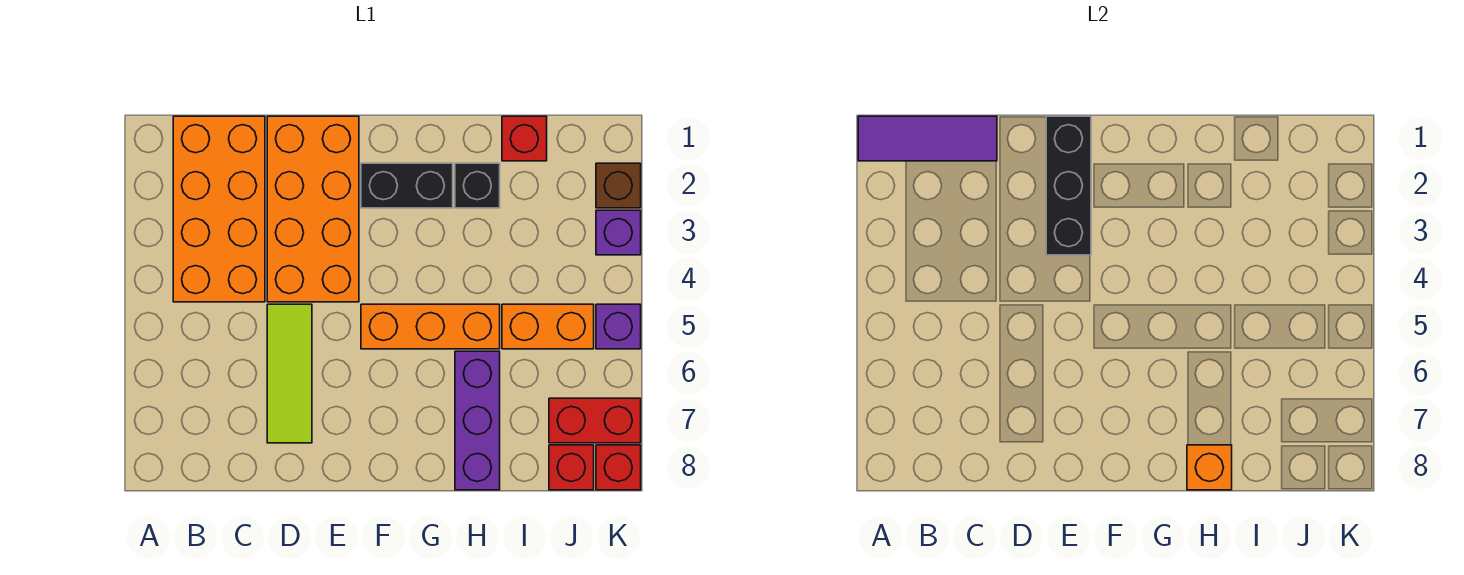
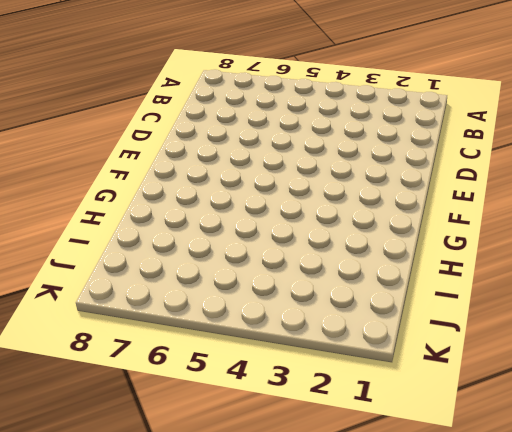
none -> orange 2x4 brick [173,116,265,302]
none -> orange 2x4 brick [267,116,359,302]
none -> lime 1x3 tile [267,304,312,443]

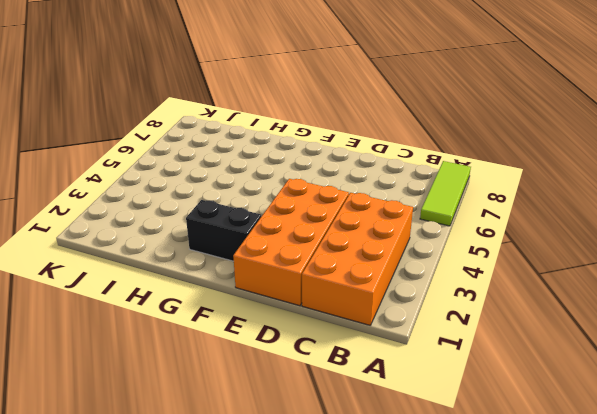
lime 1x3 tile [420,161,471,226] -> lime 1x3 tile moved to [267,304,312,443]
none -> orange 1x3 brick [361,304,500,349]
none -> black 1x1 brick [455,163,500,208]
none -> purple 1x3 brick [455,351,500,490]

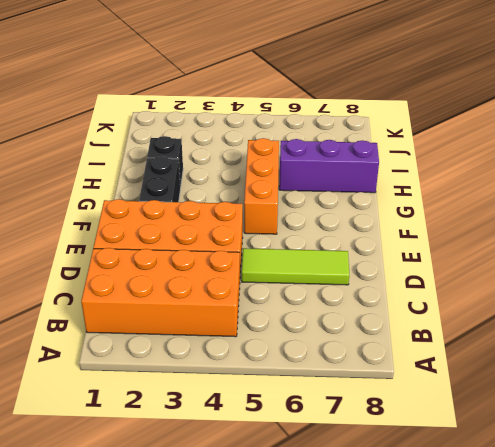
none -> red 1x1 brick [502,116,547,161]
none -> orange 1x2 brick [502,304,594,349]
none -> red 1x2 brick [549,398,641,443]

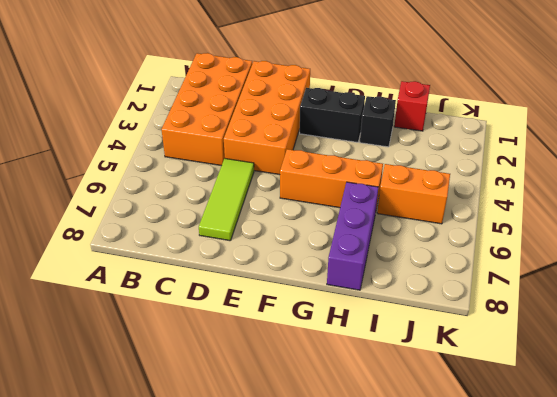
none -> red 1x2 brick [549,398,641,443]
none -> red 1x1 brick [549,445,594,490]
none -> brown 1x1 brick [596,163,641,208]

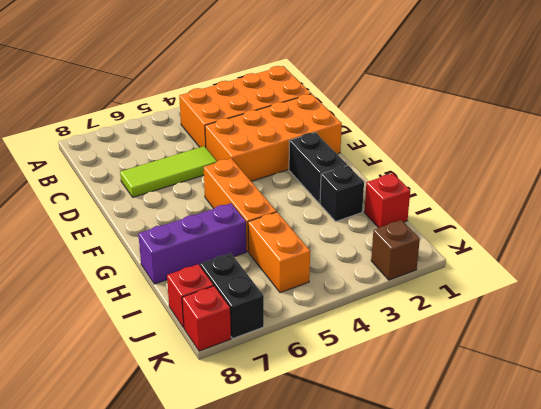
black 1x2 brick [200,253,264,339] -> red 1x2 brick [549,398,641,443]
none -> purple 1x1 brick [596,210,641,255]
none -> purple 1x1 brick [596,304,641,349]
none -> purple 1x3 tile [858,116,997,161]

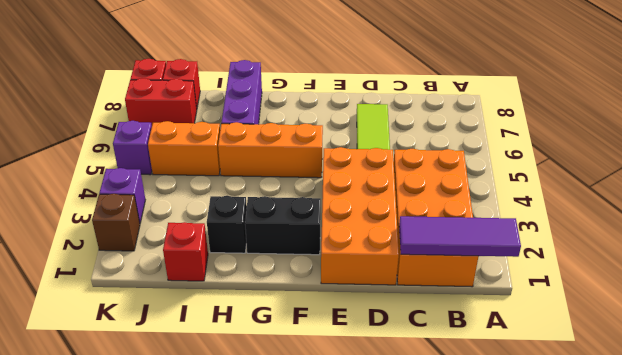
none -> black 1x3 brick [1046,116,1091,255]
none -> orange 1x1 brick [1187,445,1232,490]

